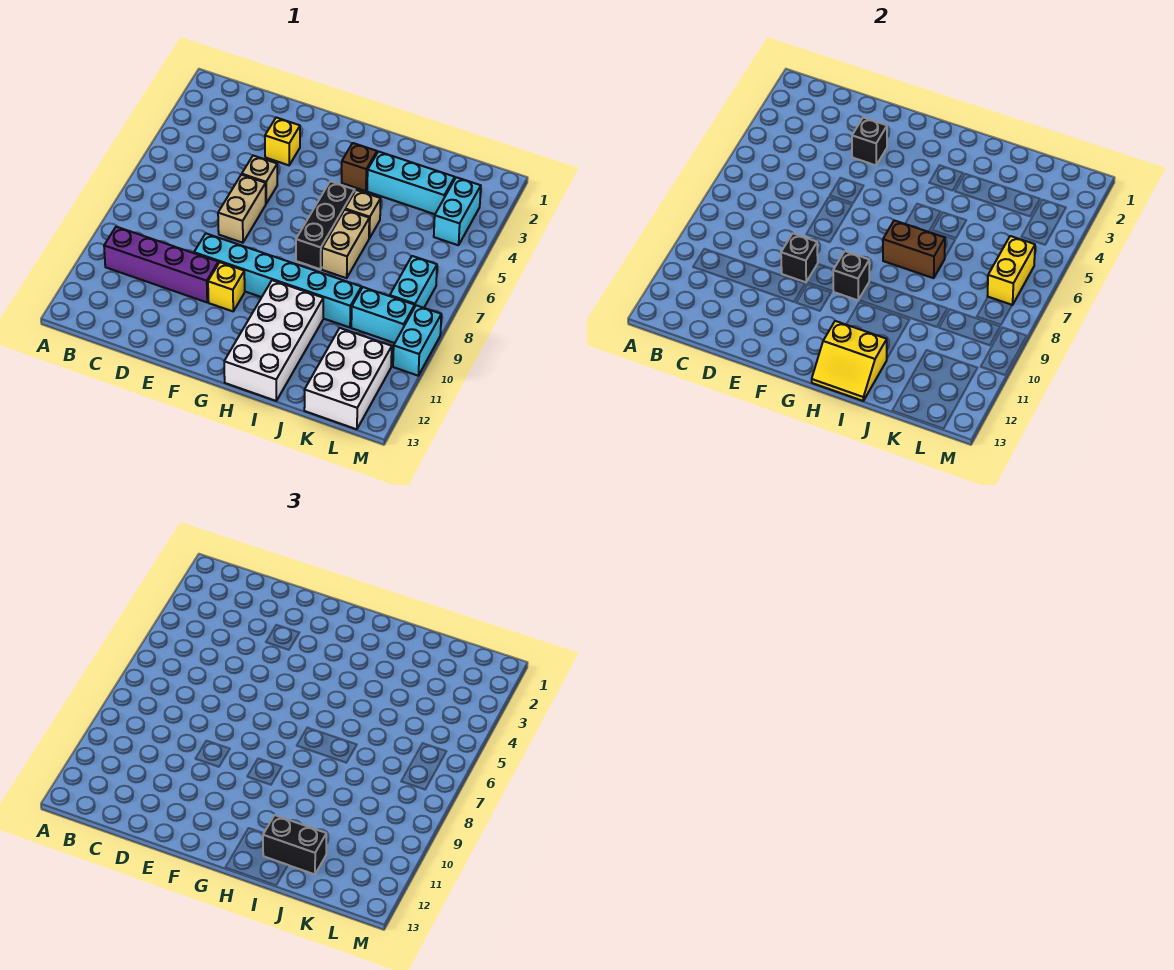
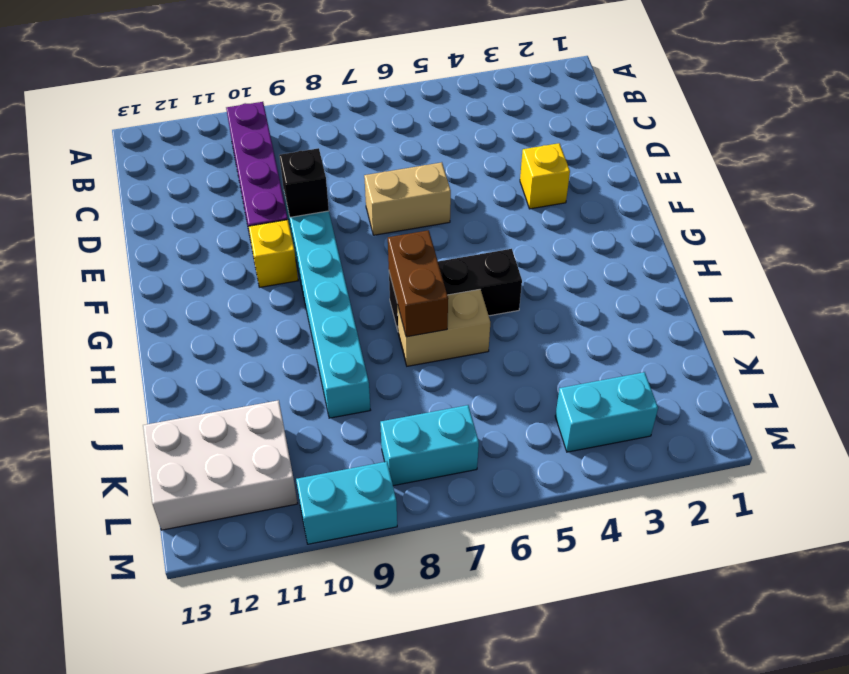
none -> tan 1x1 brick [242,156,277,203]
none -> brown 1x1 brick [342,143,377,191]
none -> white 2x4 brick [224,280,323,401]

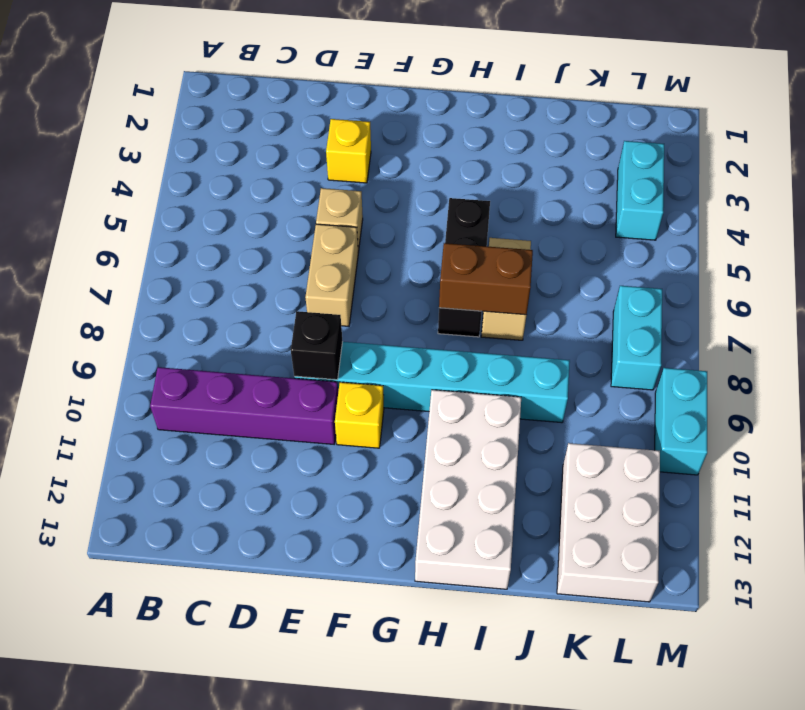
none -> brown 1x1 brick [342,143,377,191]
none -> cyan 1x3 brick [367,151,455,214]
none -> tan 1x1 brick [345,190,381,238]

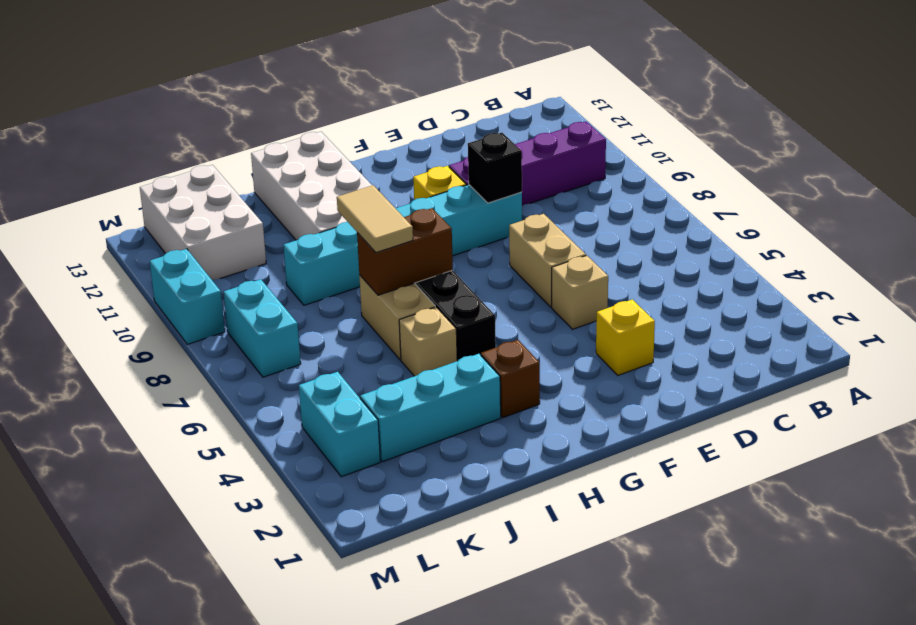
tan 1x2 tile [337,185,413,253] -> none
none -> cyan 1x2 brick [351,287,415,343]
none -> black 1x1 brick [852,118,887,165]
none -> black 1x1 brick [833,251,869,300]

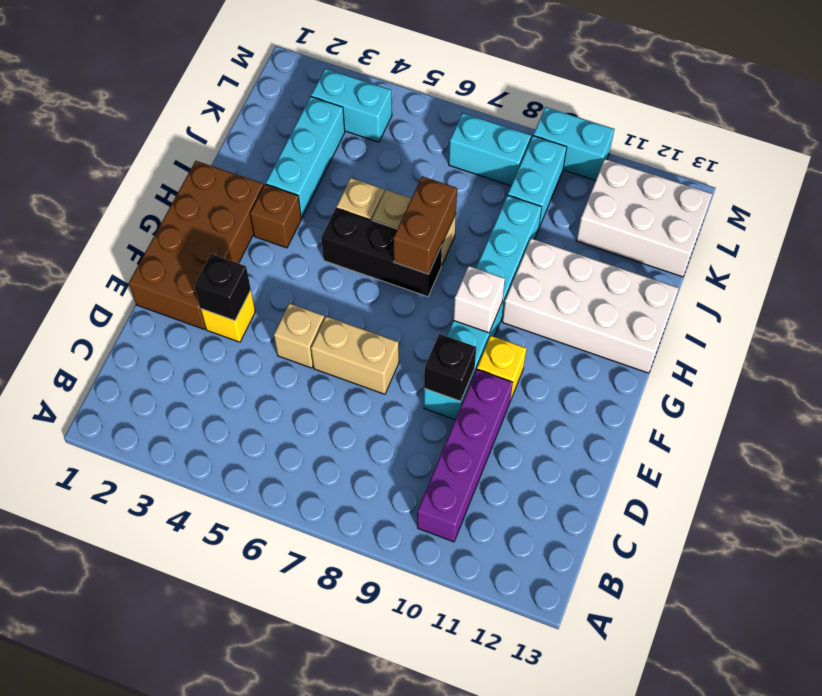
brown 2x4 brick [129,161,264,329] -> none
white 1x1 brick [453,266,505,333] -> black 1x1 brick [833,251,869,300]
none -> yellow 2x2 slope [812,321,887,401]
none -> yellow 1x2 brick [987,236,1035,305]
none -> black 1x2 brick [263,815,326,874]

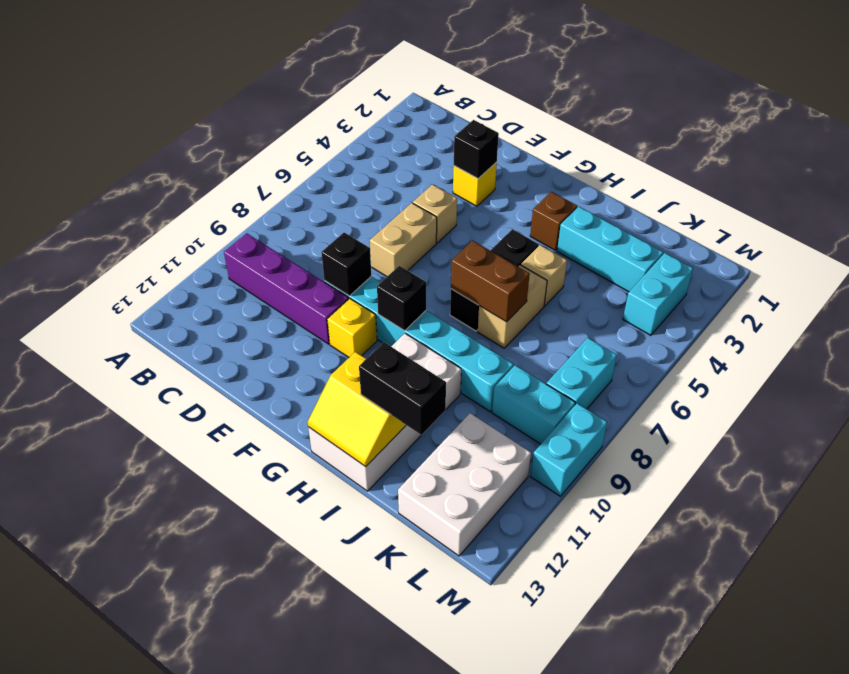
none -> yellow 1x2 brick [987,236,1035,305]

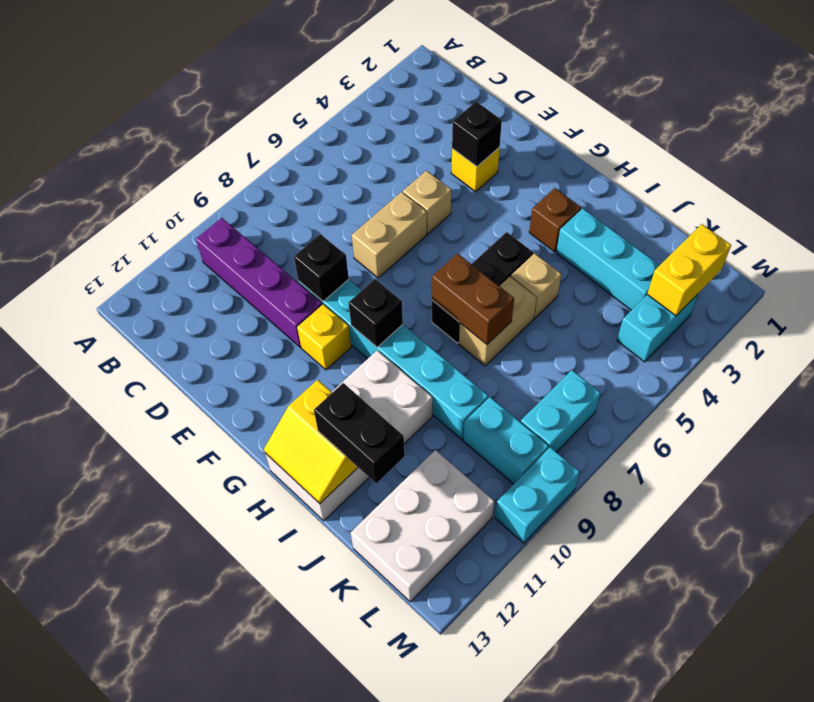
yellow 1x2 brick [647,224,731,316] -> yellow 1x2 brick moved to [987,236,1035,305]

